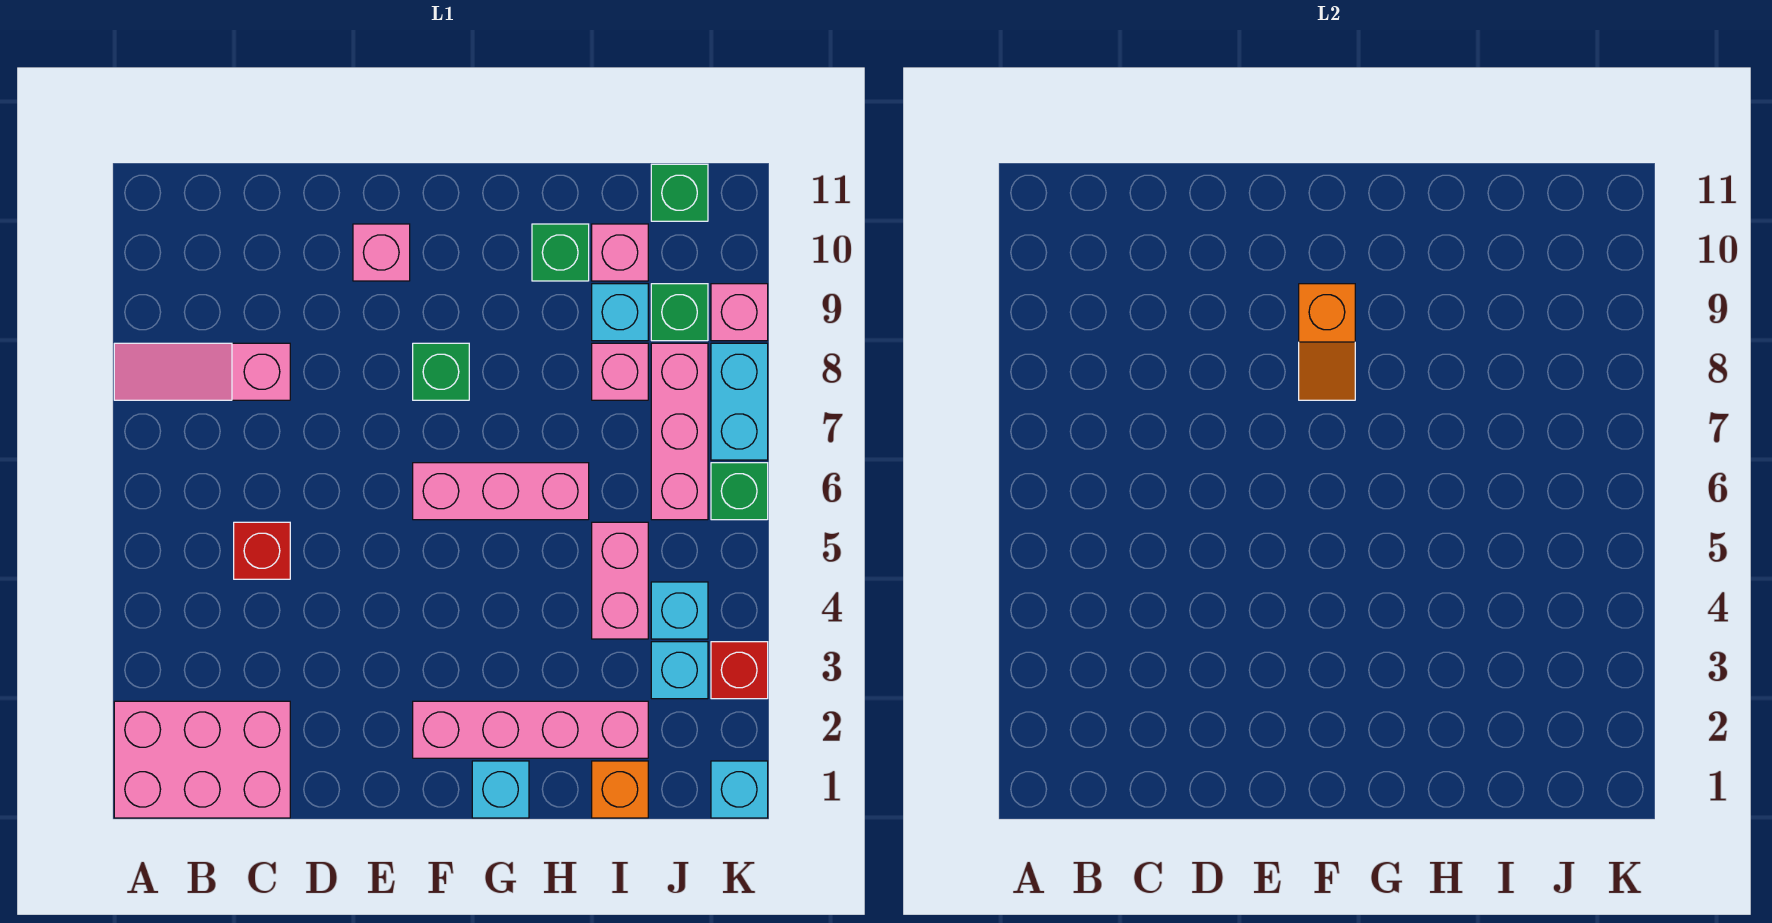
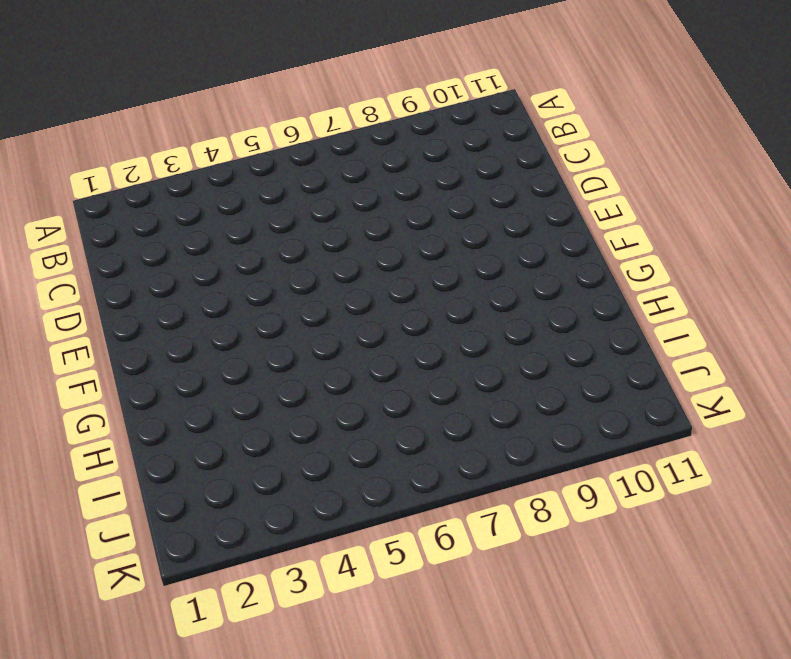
none -> pink 2x3 brick [114,701,290,818]
none -> pink 1x3 slope [114,343,290,400]
none -> red 1x1 brick [234,522,290,579]

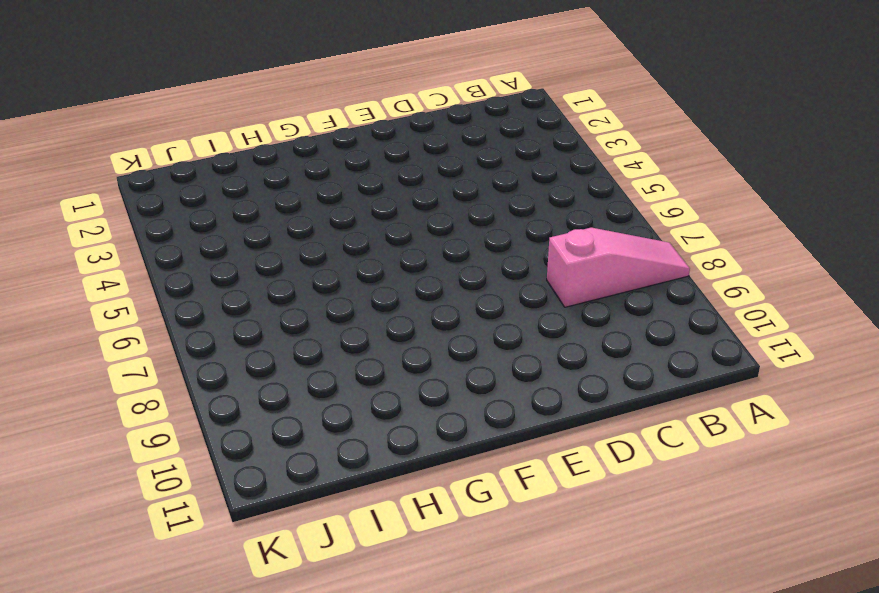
none -> pink 2x3 brick [114,701,290,818]
none -> red 1x1 brick [234,522,290,579]
none -> pink 1x1 brick [353,224,410,281]

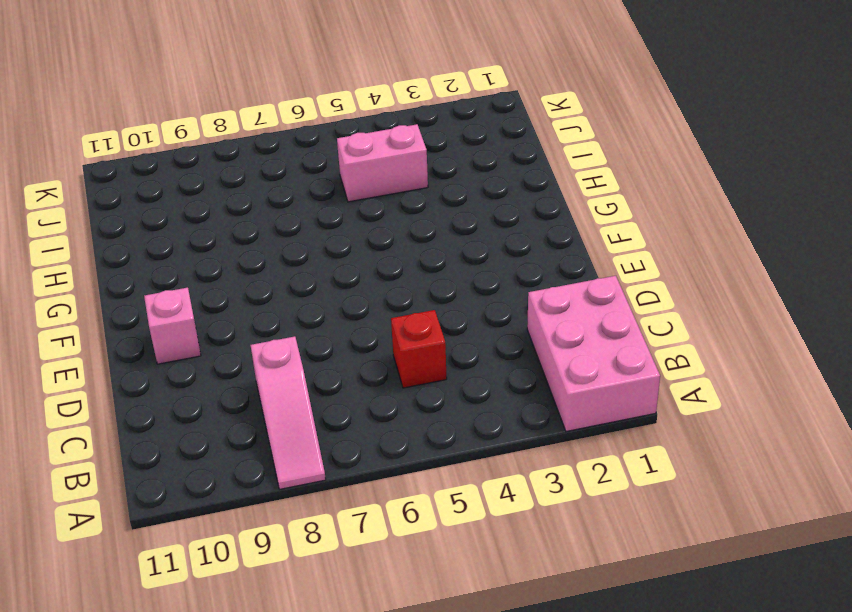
none -> pink 1x4 brick [413,701,648,758]
none -> pink 1x3 brick [413,463,589,520]
none -> green 1x1 brick [413,343,469,400]

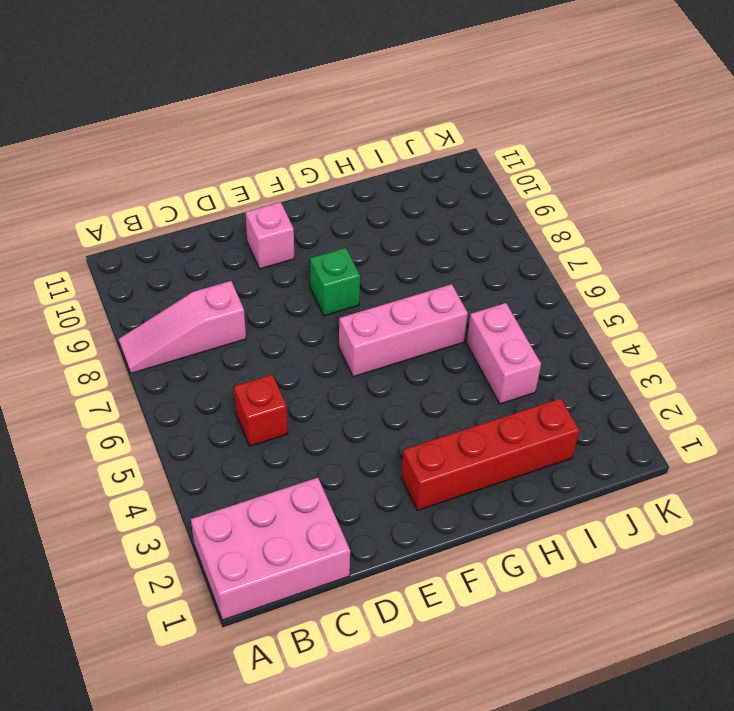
red 1x4 brick [401,398,579,510] -> pink 1x4 brick [413,701,648,758]
none -> cyan 1x1 brick [472,761,529,818]
none -> green 1x1 brick [532,224,589,281]
none -> orange 1x1 brick [592,761,648,818]

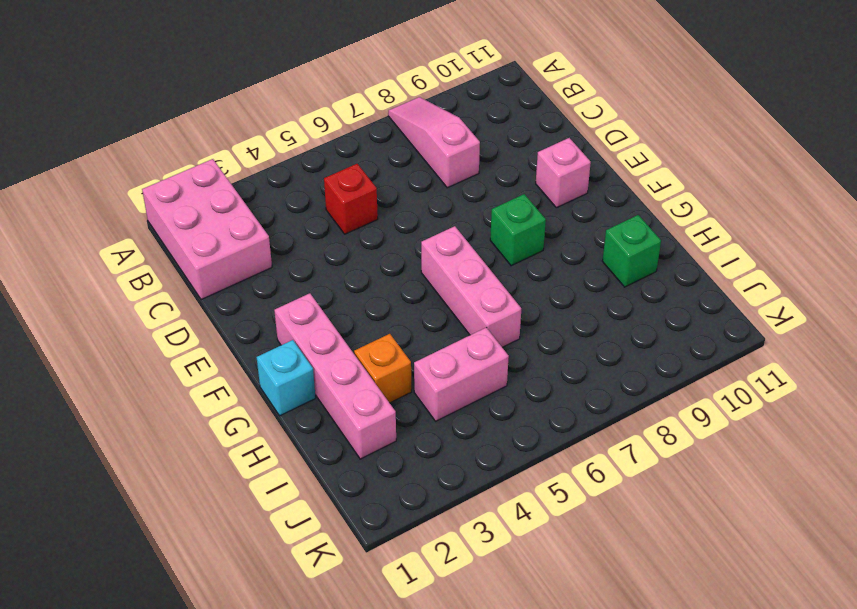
orange 1x1 brick [354,334,411,403] -> orange 1x1 brick moved to [592,761,648,818]
none -> pink 1x1 brick [592,343,648,400]
none -> cyan 1x1 brick [592,284,648,341]
none -> pink 1x1 brick [592,224,648,281]

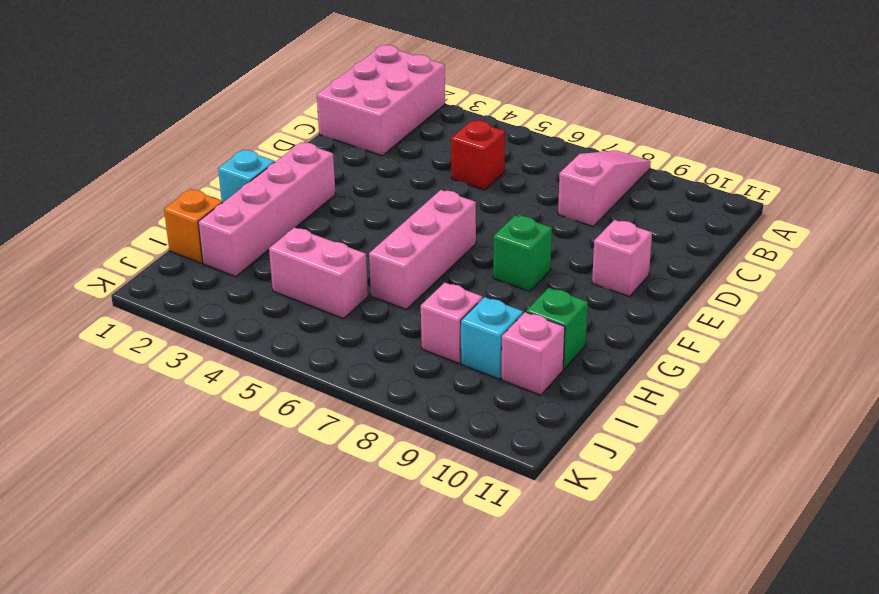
none -> cyan 1x1 brick [651,642,708,699]
none -> cyan 1x1 brick [651,582,708,639]
none -> pink 1x3 brick [651,343,708,520]

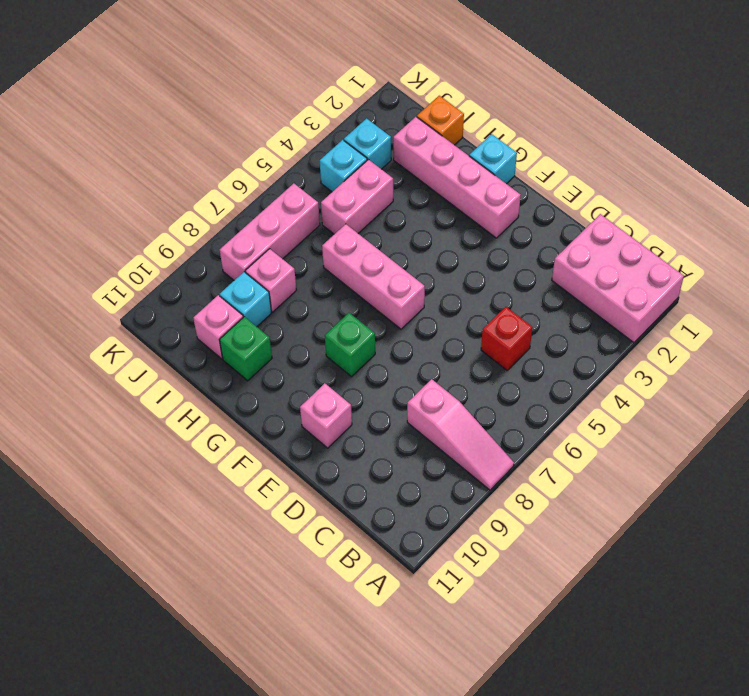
none -> green 1x1 brick [651,284,708,341]
none -> green 1x1 brick [651,164,708,221]
none -> cyan 1x1 brick [711,761,768,818]

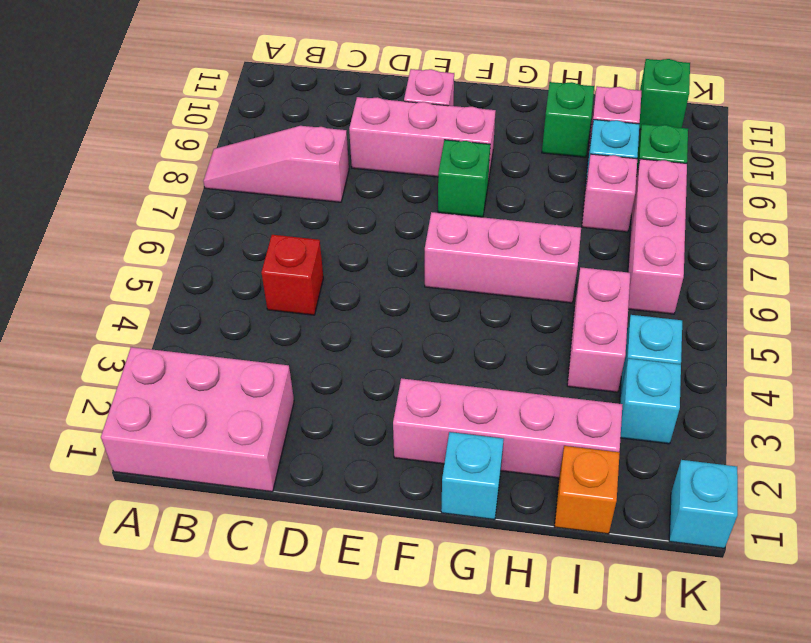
pink 1x3 brick [349,97,496,181] -> none
none -> red 1x1 brick [711,642,768,699]
none -> green 1x1 brick [711,463,768,520]
none -> cyan 1x2 brick [711,343,768,460]

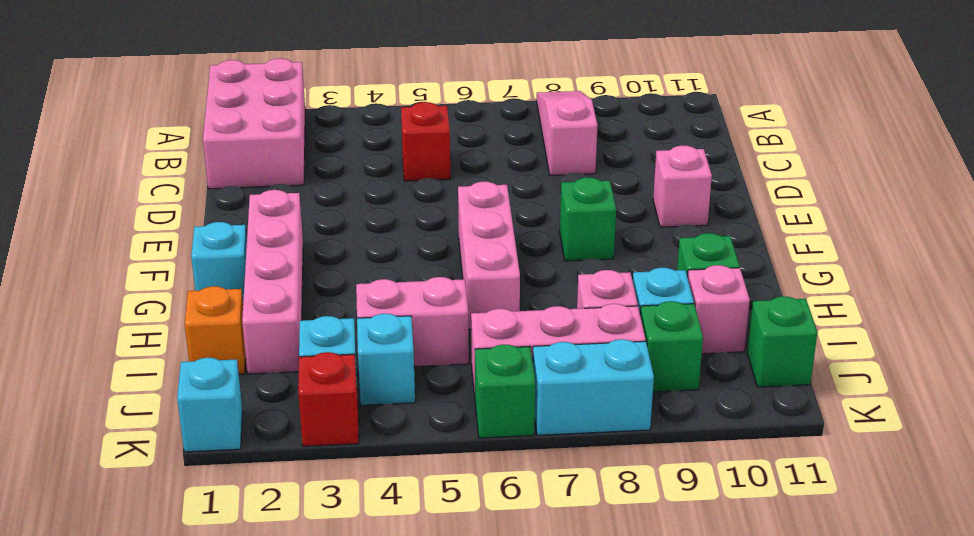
none -> pink 1x1 brick [711,284,768,341]
none -> orange 1x2 slope [1299,284,1355,400]

